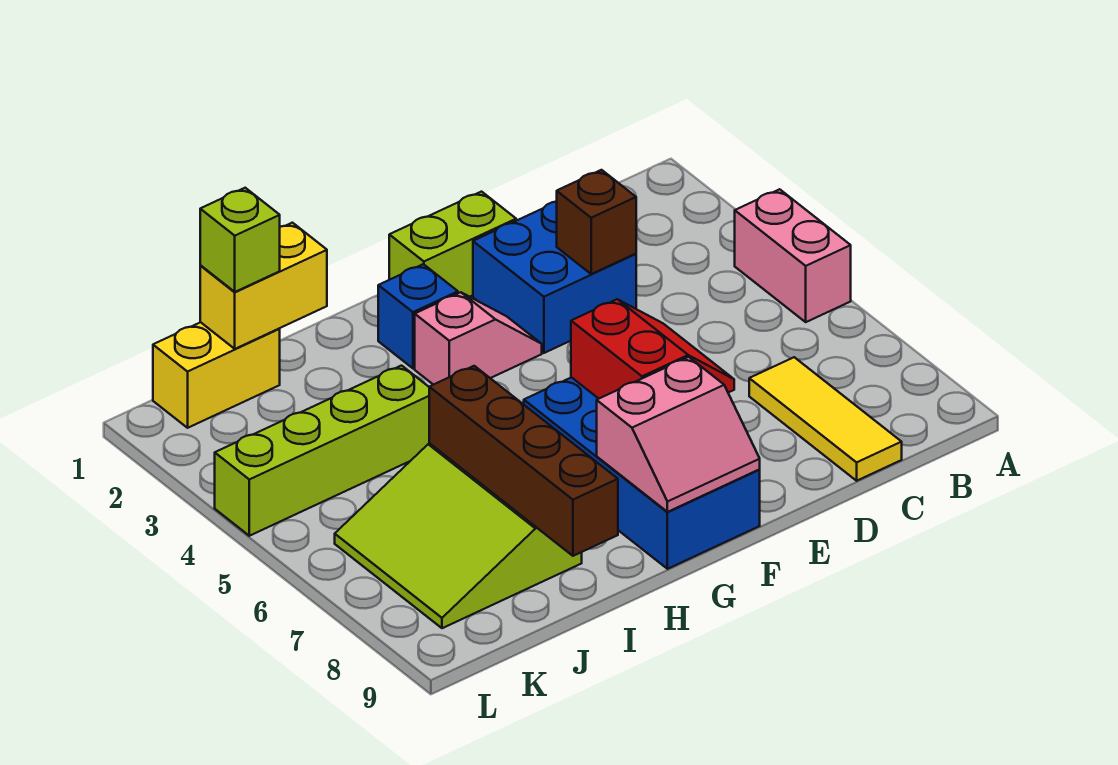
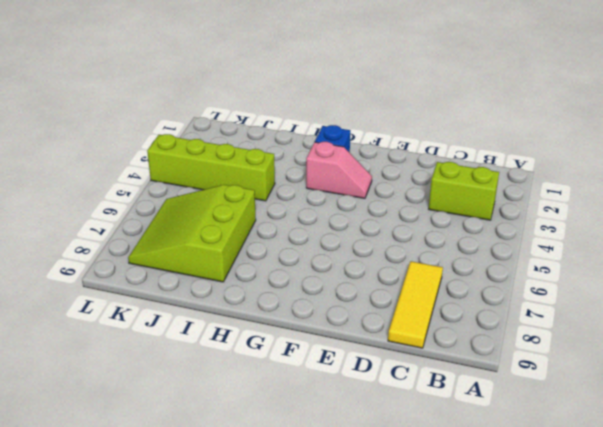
lime 1x2 brick [429,162,499,220] -> lime 1x2 brick moved to [389,192,516,297]
none -> pink 1x2 brick [735,189,851,322]
none -> blue 2x2 brick [473,202,636,353]
none -> blue 2x4 brick [524,377,760,569]

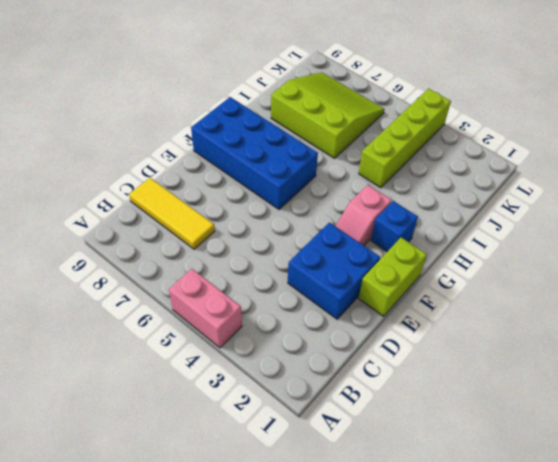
none -> yellow 1x2 brick [153,322,280,428]
none -> brown 1x1 brick [557,170,636,274]
none -> red 2x2 slope [571,299,734,399]

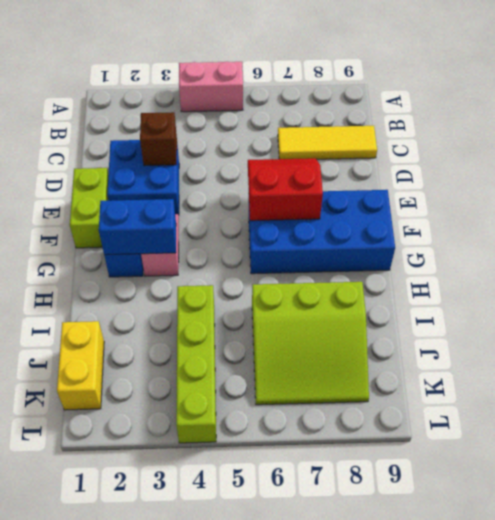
blue 1x2 brick [99,199,176,255] -> none
none -> pink 2x2 slope [597,357,760,512]
none -> yellow 1x2 brick [200,223,327,349]
none -> brown 1x4 brick [429,366,618,556]

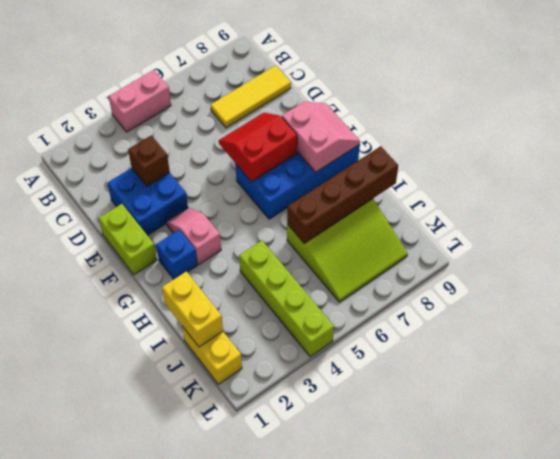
none -> lime 1x1 brick [200,188,280,292]

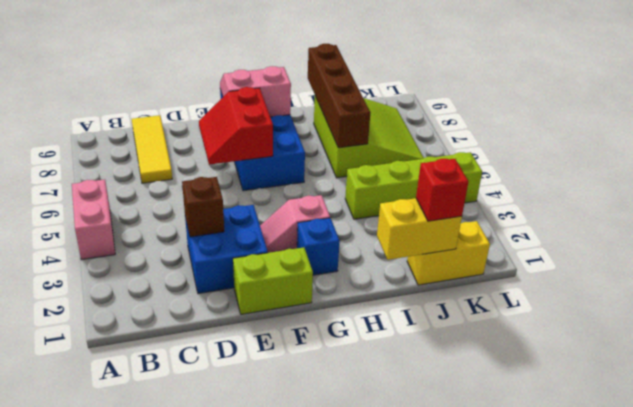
red 1x1 brick [416,159,468,221] -> lime 1x1 brick [200,188,280,292]

